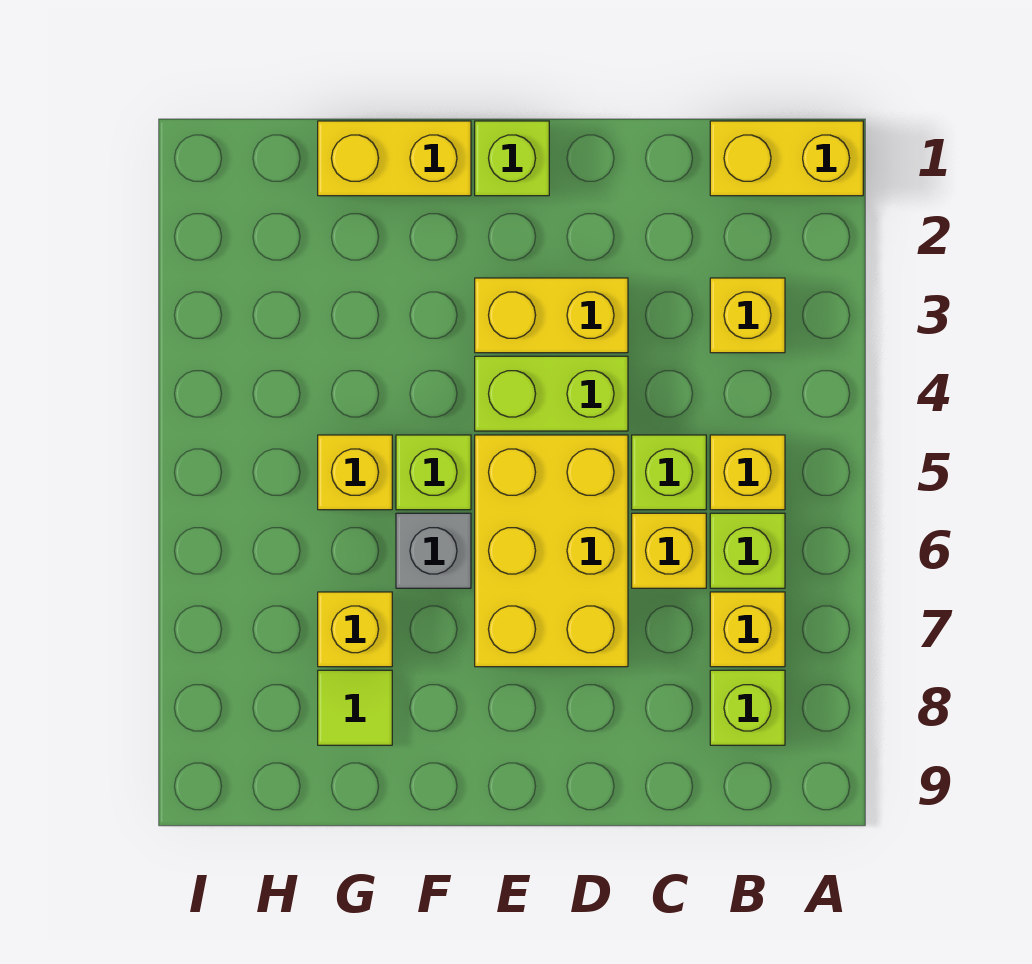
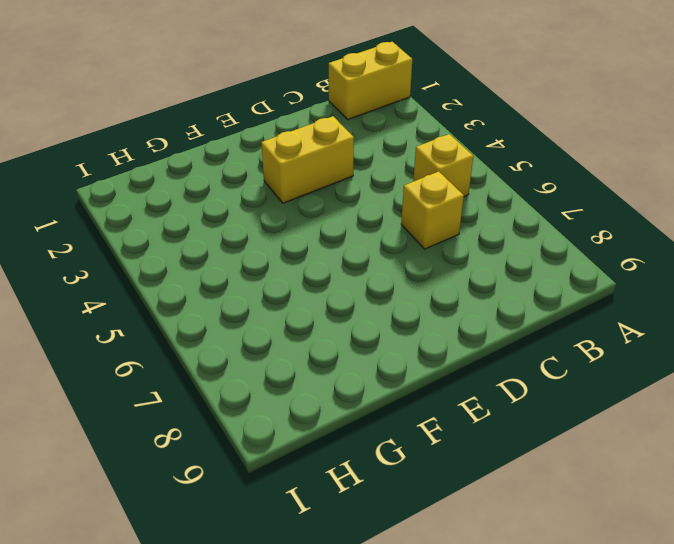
none -> yellow 1x1 brick [710,278,785,353]
none -> lime 1x1 brick [710,513,785,588]
none -> yellow 1x1 brick [710,592,785,667]

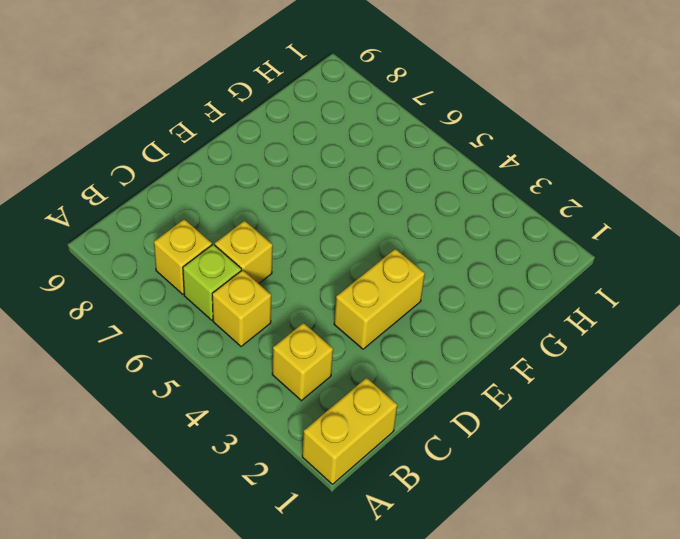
none -> lime 1x1 brick [710,670,785,745]
none -> lime 1x1 brick [632,435,706,510]
none -> lime 1x2 brick [475,356,628,431]

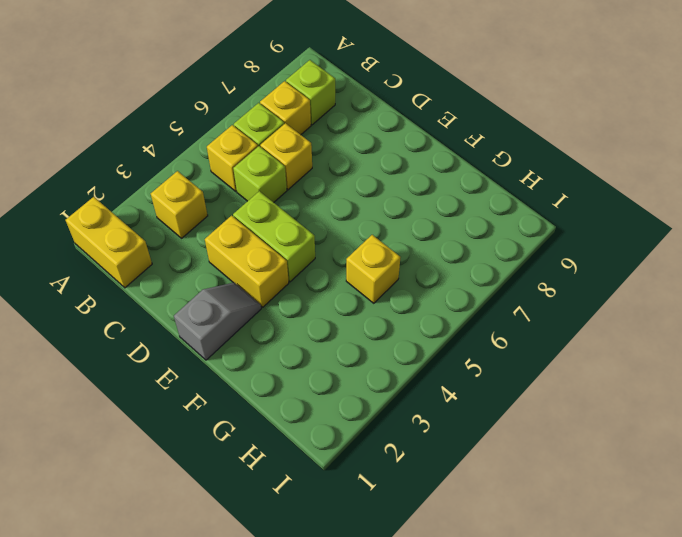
grey 1x2 slope [174,282,261,360] -> lime 1x1 brick [475,121,549,196]
none -> yellow 2x3 brick [475,435,628,667]
none -> yellow 1x2 brick [318,121,471,196]
none -> lime 1x1 brick [396,435,471,510]

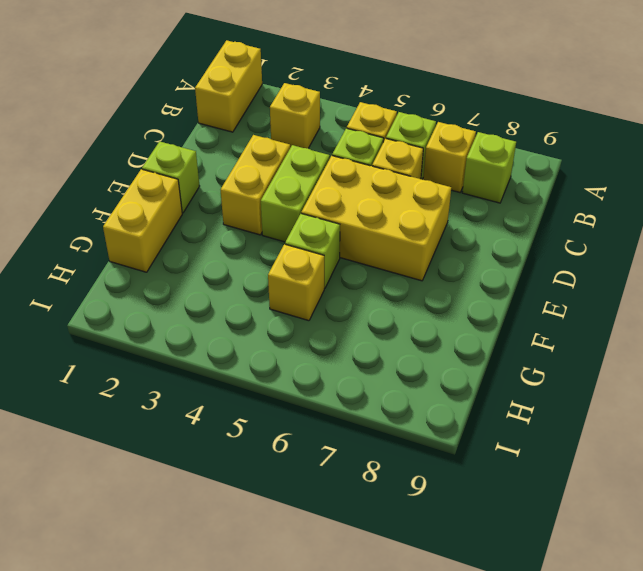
none -> grey 1x1 brick [396,513,471,588]
none -> yellow 1x1 brick [318,592,392,667]
none -> lime 1x1 tile [318,670,392,745]

